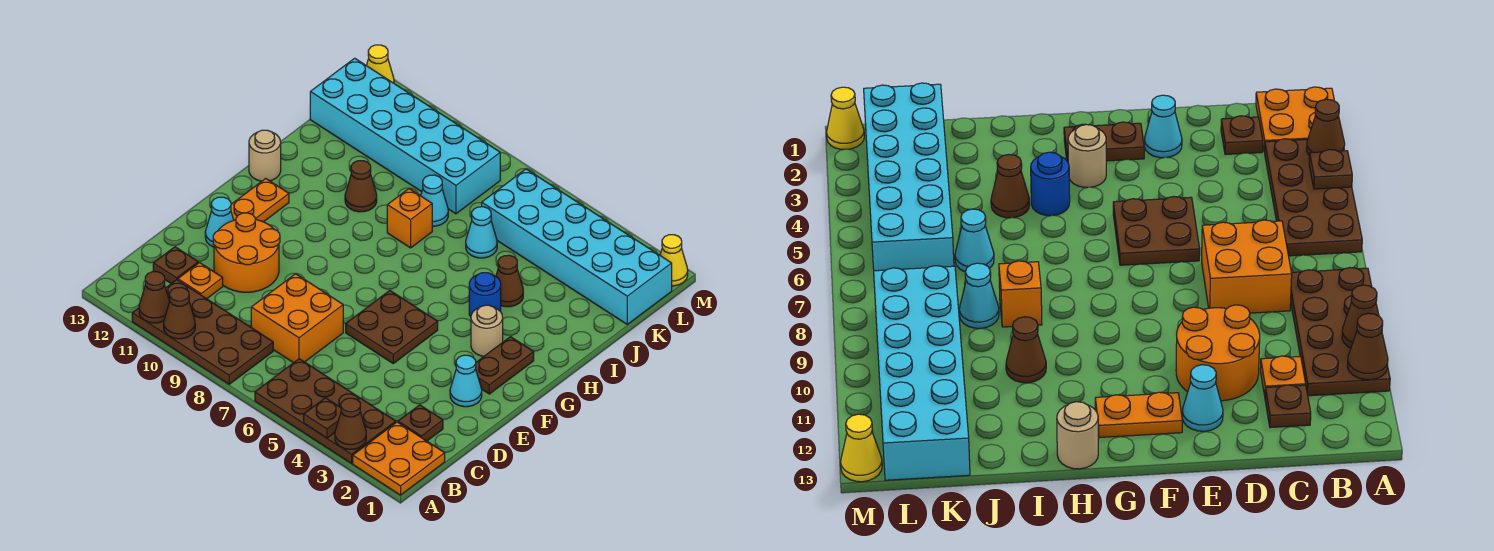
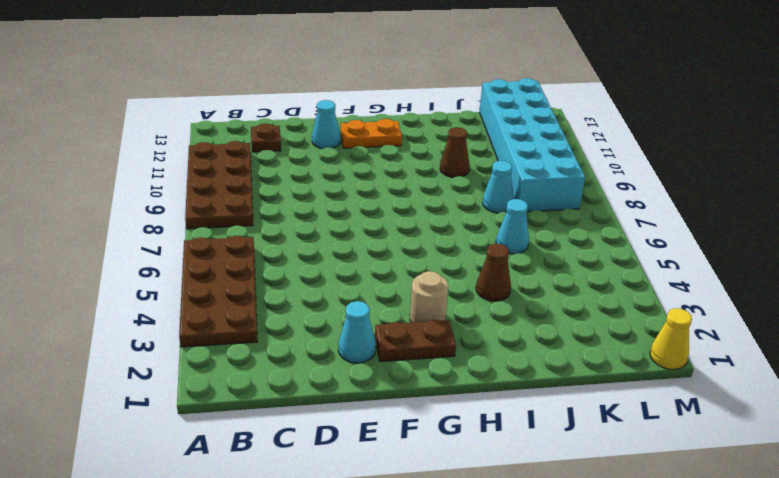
none -> orange 2x2 plate [353,422,445,495]
none -> brown 1x1 plate [398,405,443,441]
none -> orange 2x2 brick [251,274,343,363]

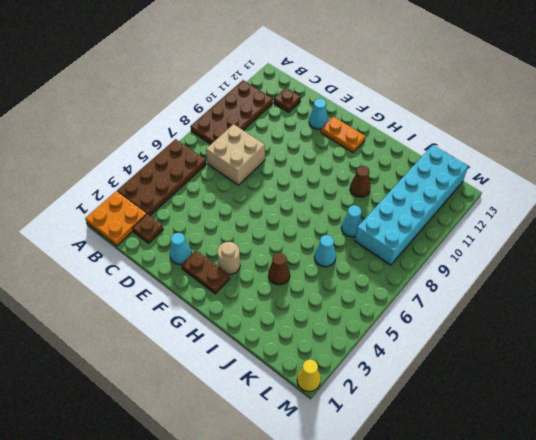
tan 2x2 brick [206,124,265,185] -> orange 2x2 brick [251,274,343,363]
none -> orange 1x1 plate [178,263,223,299]
none -> orange 2x2 round brick [213,213,280,292]
none -> brown 2x2 plate [346,291,438,363]

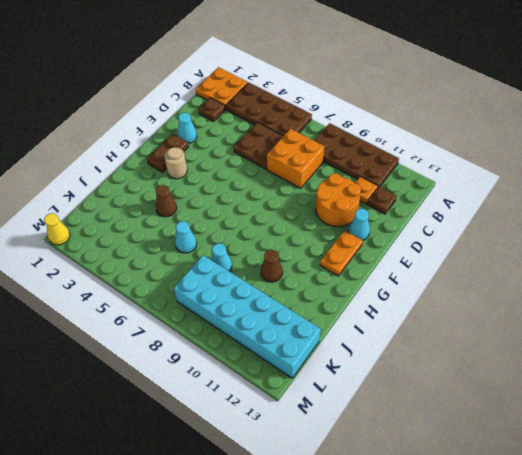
brown 2x2 plate [234,122,283,169] -> brown 2x2 plate moved to [346,291,438,363]
none -> blue 1x1 round brick [469,273,501,317]
none -> tan 1x1 round brick [249,130,281,181]
none -> orange 1x1 brick [387,189,432,248]

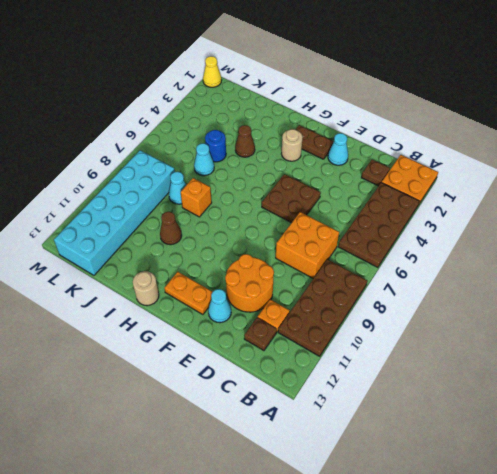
blue 1x1 round brick [205,130,226,162] -> blue 1x1 round brick moved to [469,273,501,317]
none -> cyan 2x6 brick [482,169,672,324]
none -> yellow 1x1 cone [366,45,394,83]
none -> brown 1x1 cone [335,398,366,449]

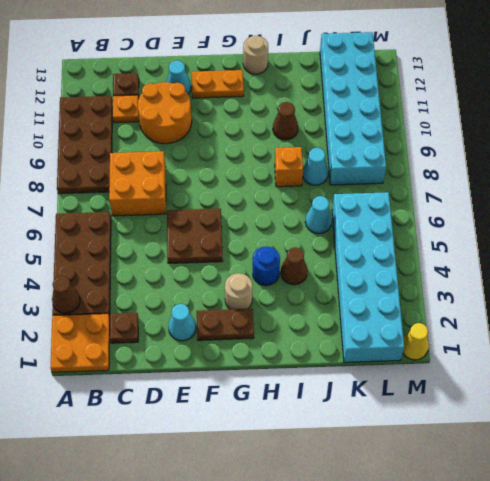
none -> yellow 1x1 cone [366,45,394,83]
none -> brown 1x1 plate [304,398,341,438]
none -> brown 1x1 cone [164,287,195,339]

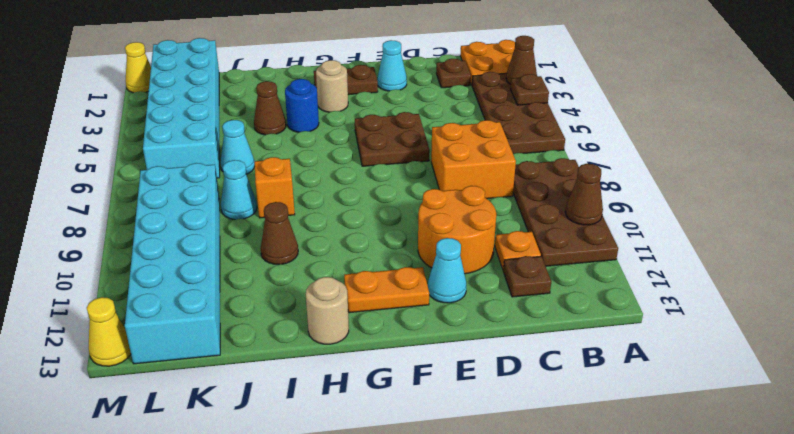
none -> brown 1x1 cone [139,272,170,323]

